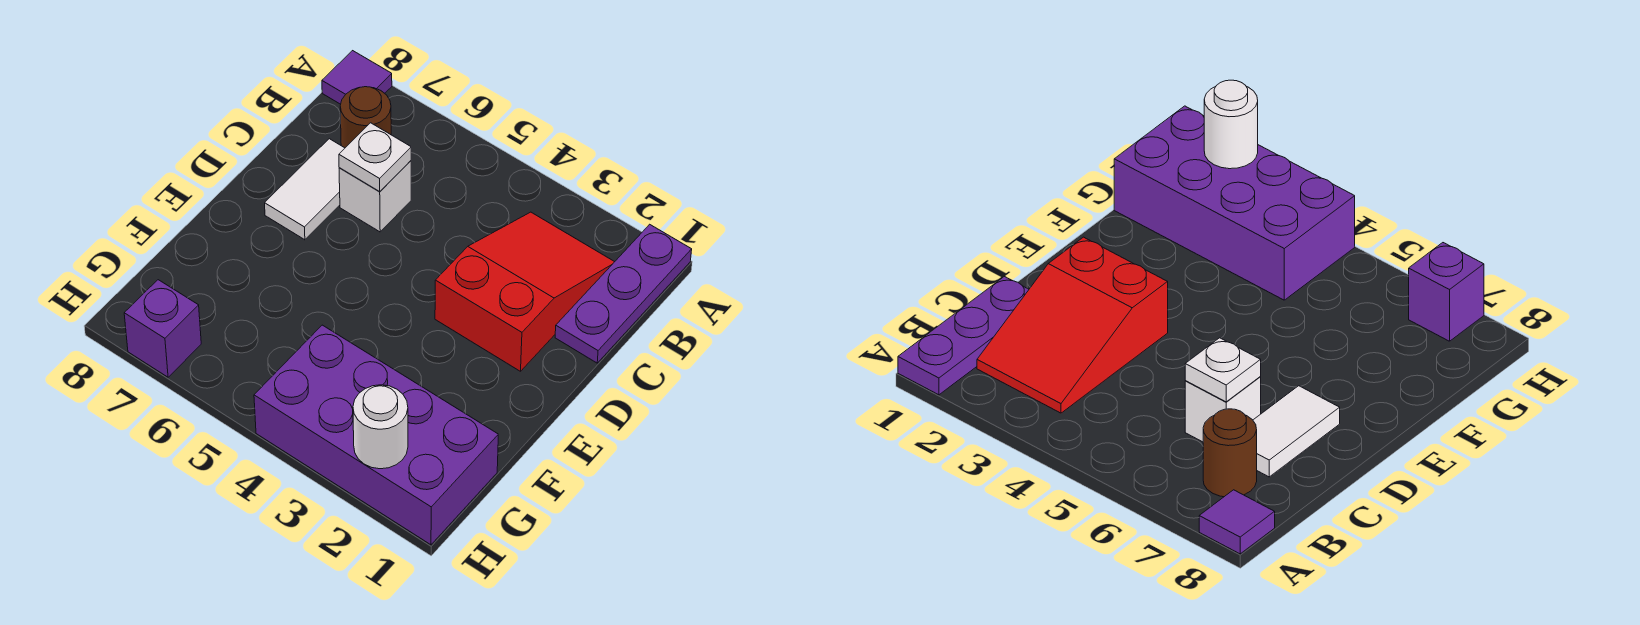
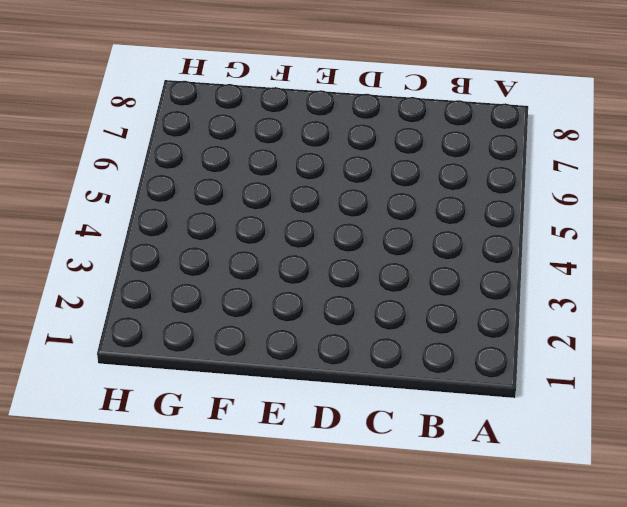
none -> purple 1x3 plate [555,224,692,363]
none -> purple 1x1 tile [322,51,392,104]

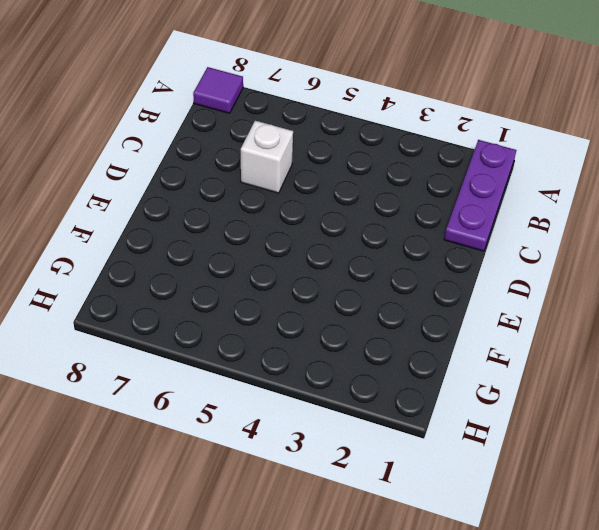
none -> red 2x3 slope [435,212,614,371]
none -> brown 1x1 round brick [340,87,391,148]

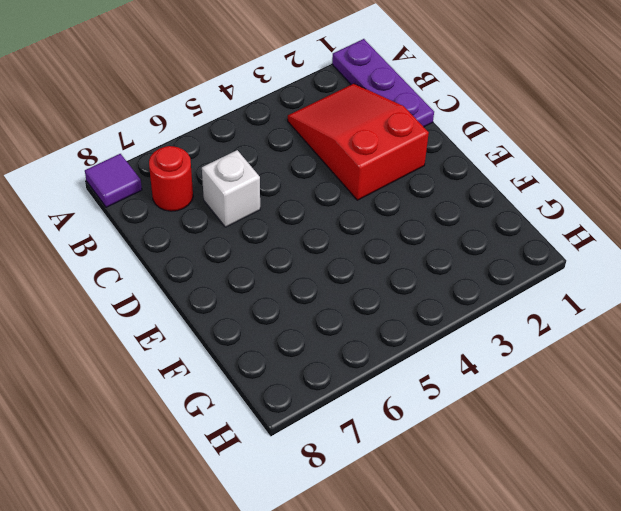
red 1x1 round brick [149,146,193,211] -> brown 1x1 round brick [340,87,391,148]
none -> white 1x2 tile [265,139,345,240]
none -> purple 2x4 brick [254,325,498,545]

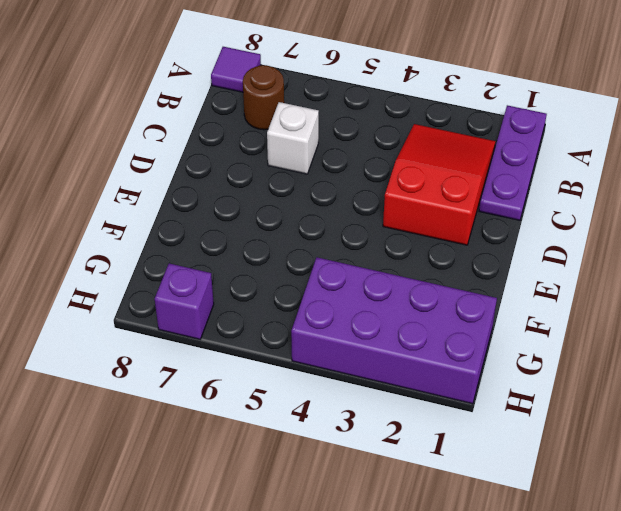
none -> white 1x2 tile [265,139,345,240]
none -> white 1x1 plate [339,123,411,192]

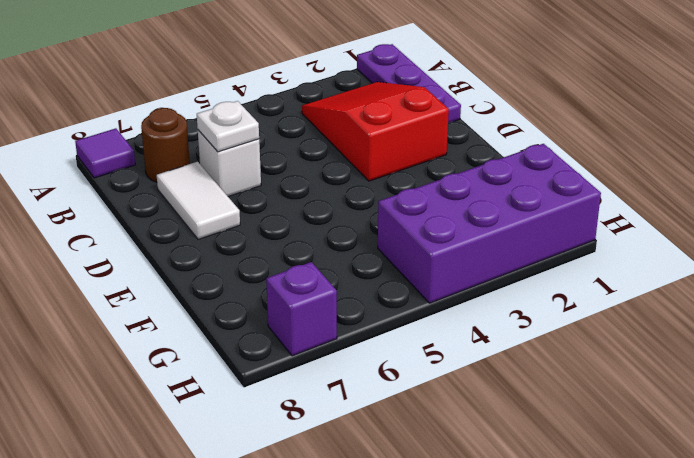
none -> white 1x1 round brick [353,385,408,469]

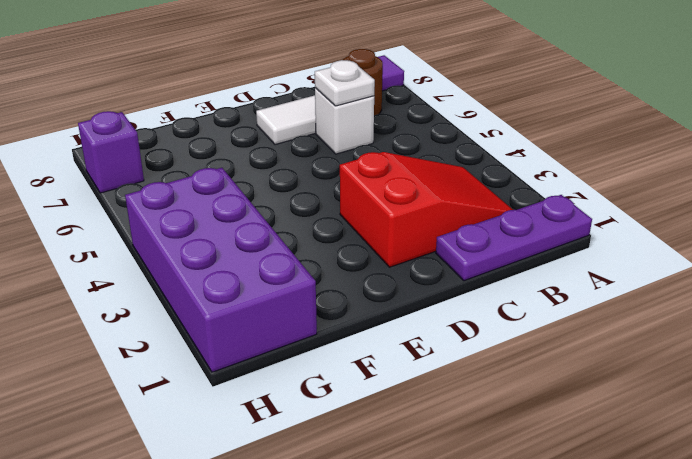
none -> white 1x1 round brick [353,385,408,469]

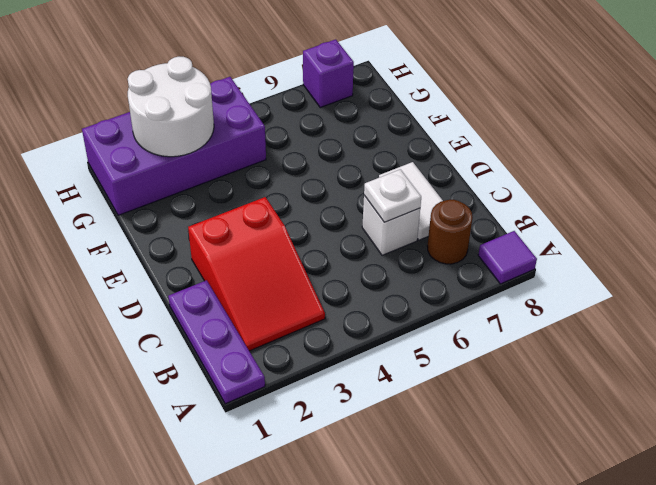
white 2x2 round brick [128,57,214,157] -> white 1x1 round brick [353,385,408,469]

